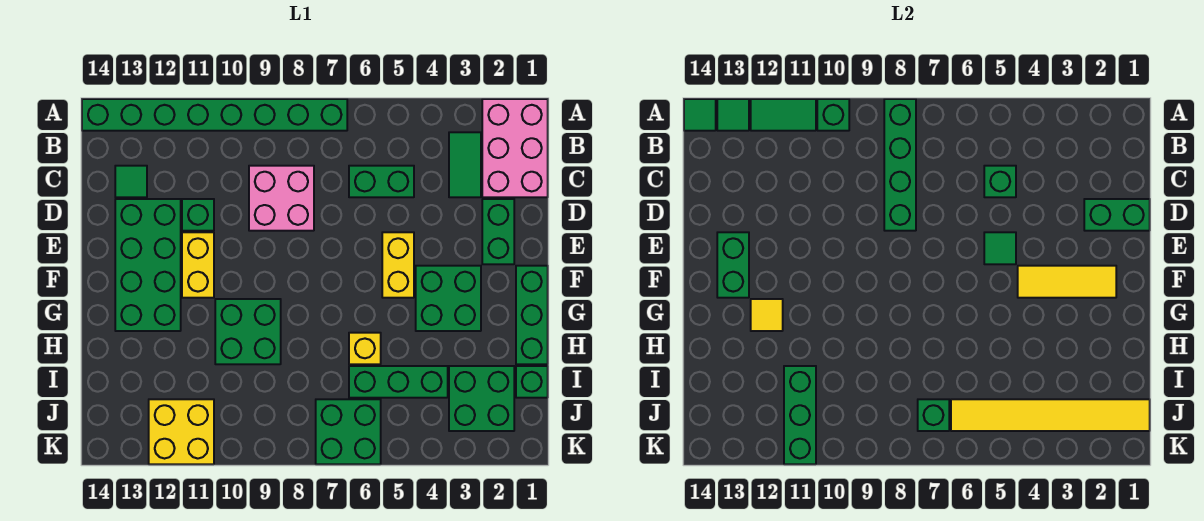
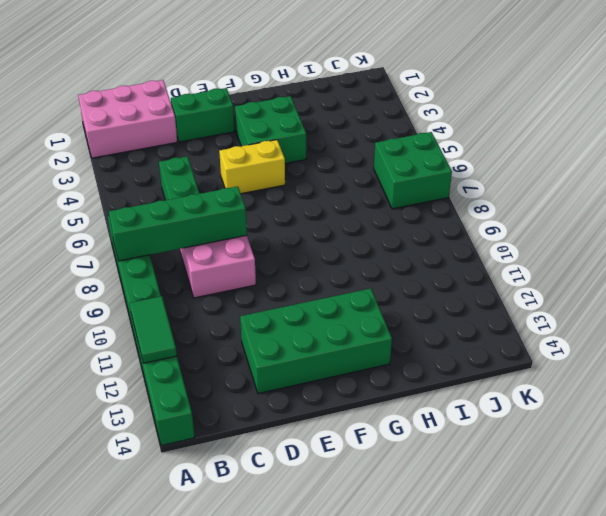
none -> green 1x2 tile [449,132,481,197]
none -> green 1x1 tile [115,166,147,197]
none -> green 1x1 brick [182,199,214,231]
none -> yellow 1x2 brick [182,232,214,298]

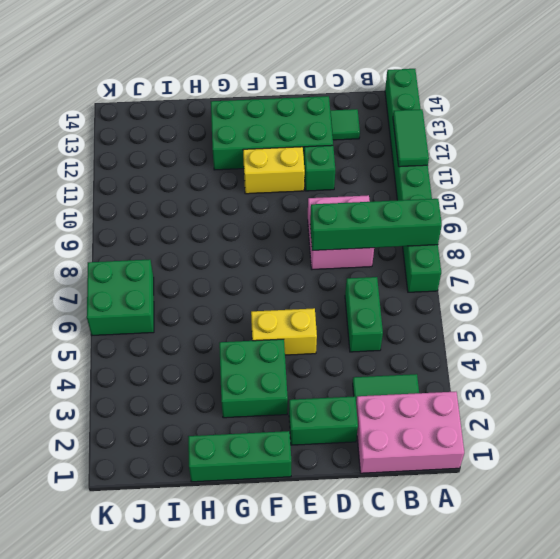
none -> green 2x2 brick [215,299,281,364]
none -> yellow 1x1 brick [349,333,381,364]
none -> green 1x1 brick [516,366,548,398]
none -> green 2x2 brick [449,366,514,431]

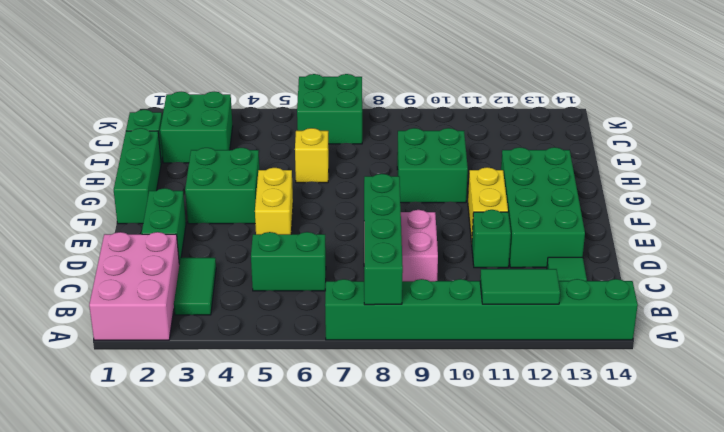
none -> green 1x3 brick [349,366,448,398]
none -> yellow 2x2 brick [149,399,214,464]
none -> green 1x1 brick [817,99,849,131]
none -> green 1x1 tile [717,99,749,131]

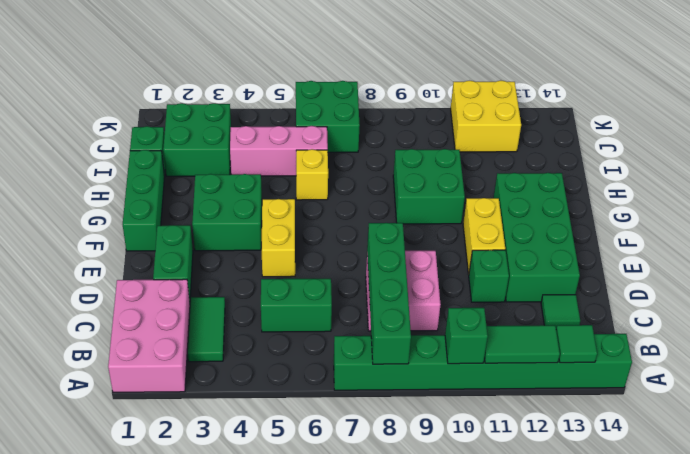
pink 1x3 brick [230,126,328,176] -> green 1x3 brick [349,366,448,398]
none -> green 1x1 tile [684,99,716,131]
none -> green 1x1 brick [984,166,1016,197]
none -> green 1x2 brick [1084,199,1150,231]
none -> green 1x1 tile [984,232,1016,264]

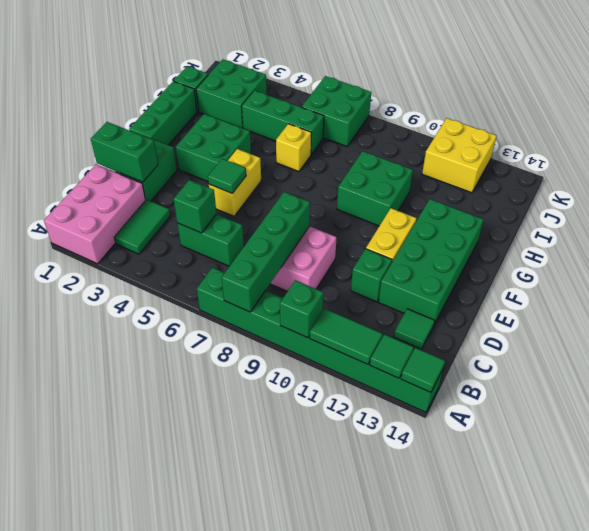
none -> green 1x2 brick [717,232,749,298]
none -> yellow 1x3 tile [1018,266,1116,298]
none -> yellow 1x1 tile [751,299,783,331]
none -> green 1x3 brick [784,366,816,464]

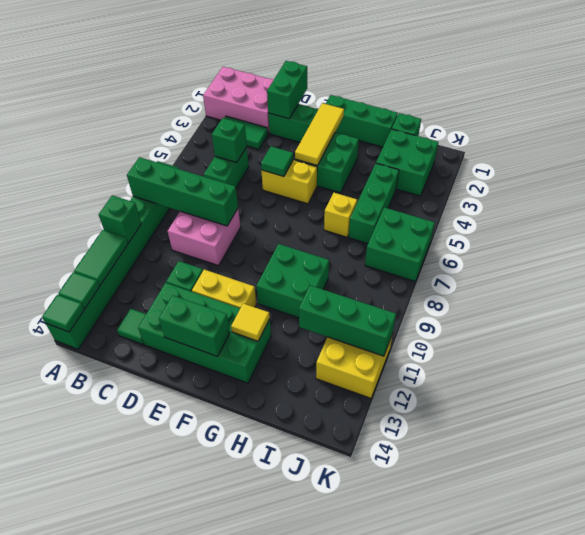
none -> yellow 1x6 tile [951,399,1150,431]
none -> green 1x1 brick [918,399,949,431]

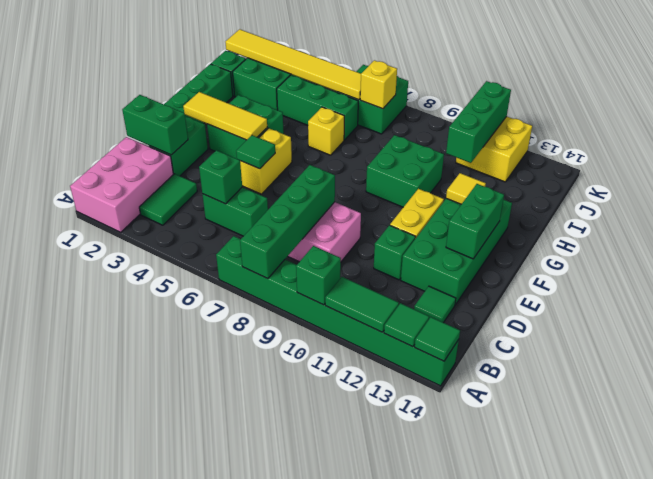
yellow 1x1 brick [360,60,397,109] -> green 1x1 brick [918,399,949,431]

